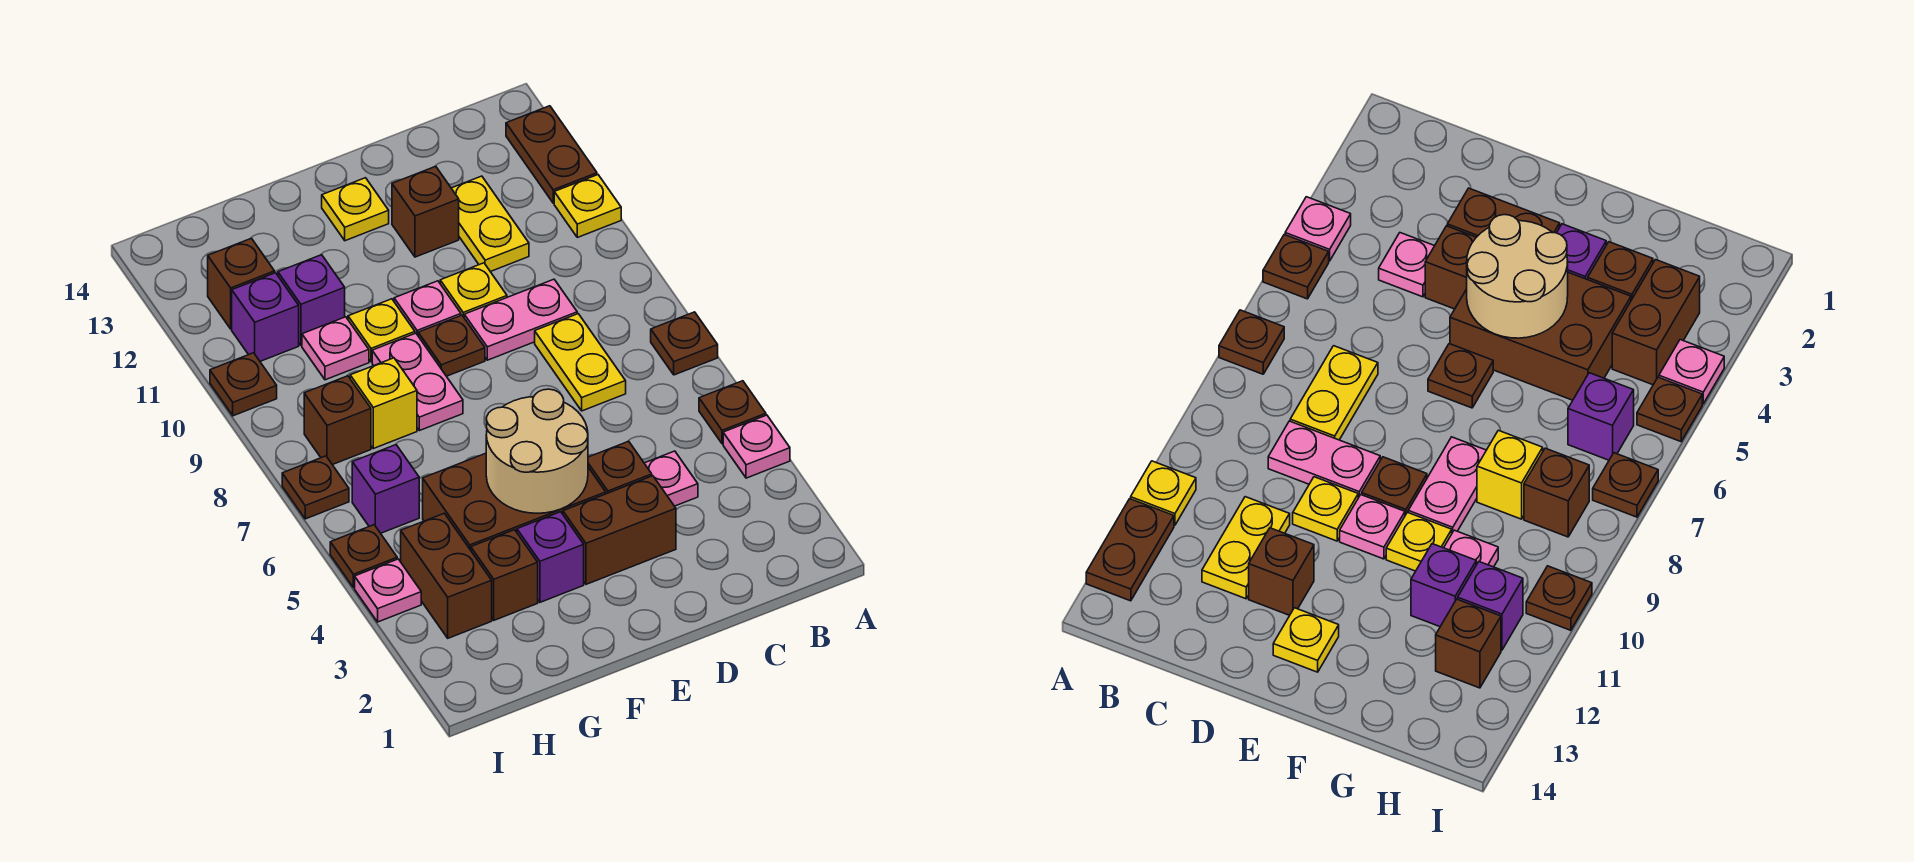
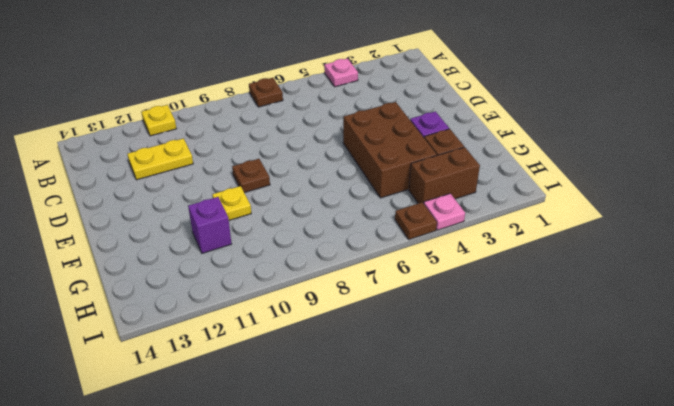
none -> brown 1x1 plate [699,381,766,444]
none -> brown 1x2 plate [506,106,597,203]
none -> pink 1x1 plate [644,451,698,506]
none -> yellow 1x2 plate [535,314,626,411]

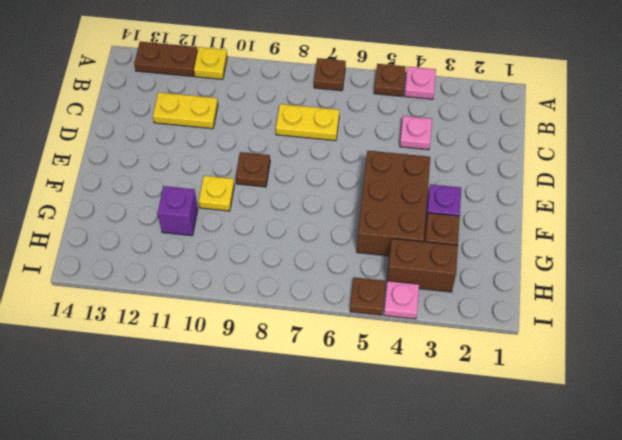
none -> pink 1x2 plate [464,279,577,360]
none -> brown 1x2 brick [563,476,676,584]
none -> brown 1x1 brick [588,441,652,494]
none -> yellow 1x1 plate [440,263,507,317]

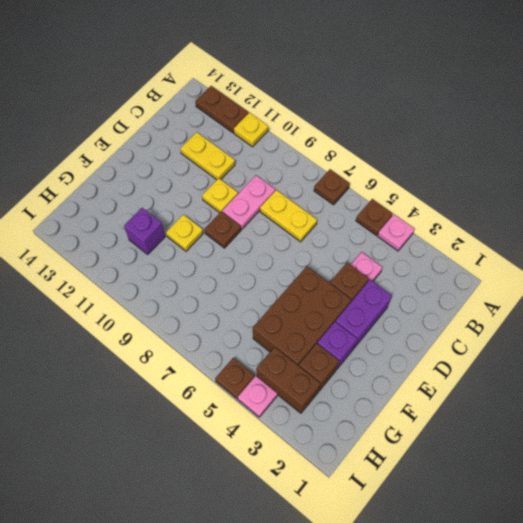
purple 1x2 brick [335,280,392,348] -> brown 1x2 brick [563,476,676,584]
none -> brown 1x1 brick [392,166,459,257]
none -> brown 1x1 plate [1428,344,1493,408]
none -> pink 1x1 plate [394,281,461,335]
none -> yellow 1x1 plate [322,178,389,241]

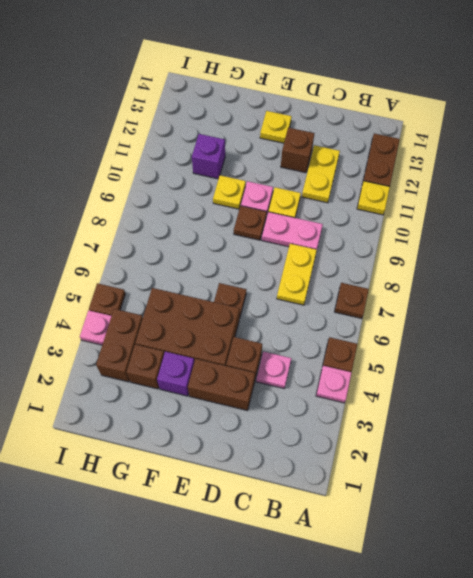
none -> pink 1x2 plate [372,333,463,431]
none -> yellow 1x1 brick [350,358,417,449]
none -> pink 1x1 plate [302,317,369,380]
none -> purple 1x1 brick [352,445,419,533]

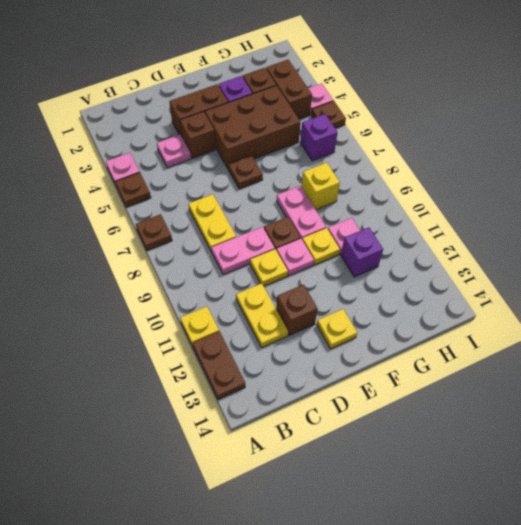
none -> brown 1x1 brick [304,376,371,465]
none -> purple 1x1 brick [232,273,299,361]
none -> brown 1x1 brick [208,238,275,329]
none -> brown 1x1 plate [282,456,349,519]

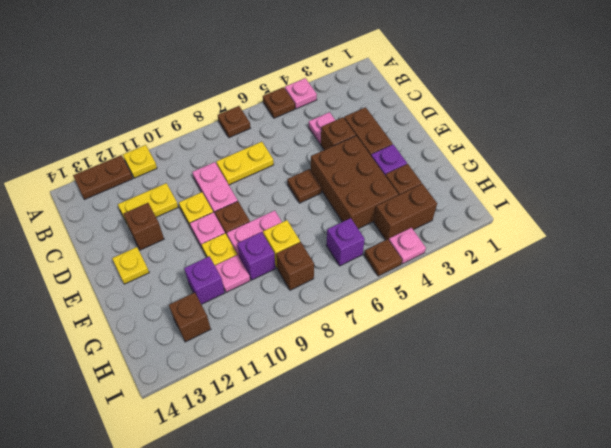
purple 1x1 brick [237,232,276,280] -> purple 1x1 brick moved to [232,273,299,361]
none -> brown 1x1 plate [282,456,349,519]
none -> brown 1x1 plate [210,353,277,416]
none -> tan 2x2 round brick [486,389,588,513]

